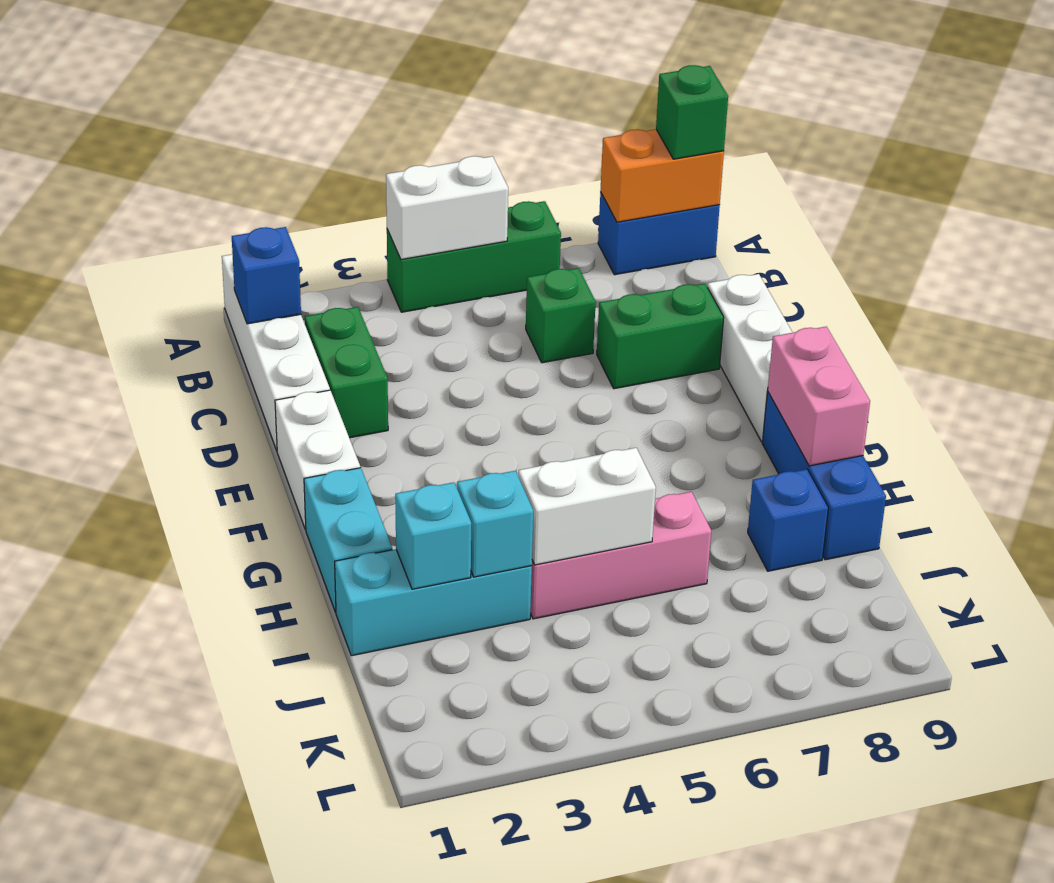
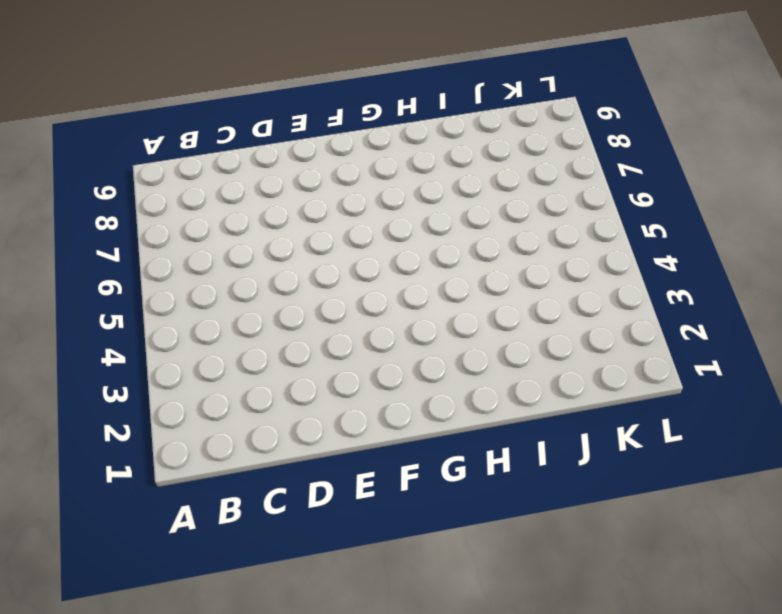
none -> white 1x4 brick [222,254,330,450]
none -> green 1x3 brick [387,201,561,312]
none -> blue 1x2 brick [598,192,720,275]

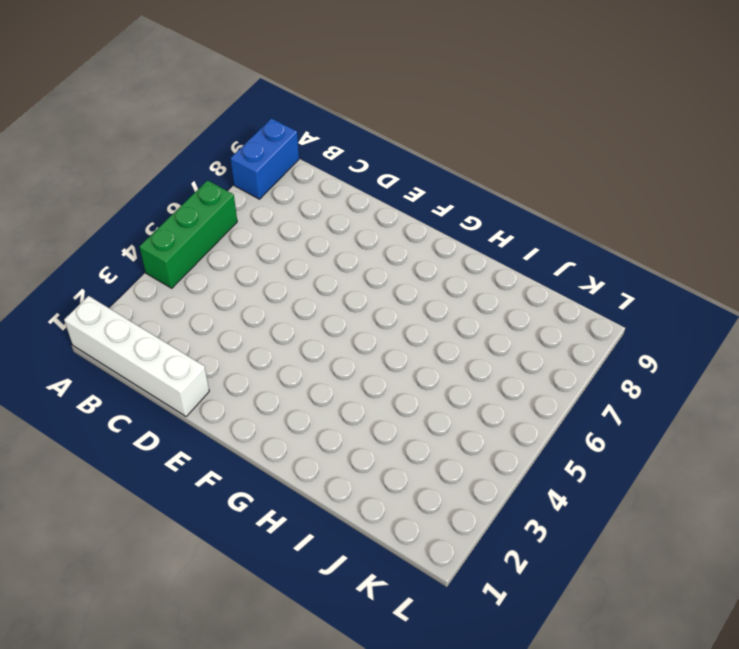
none -> green 1x2 brick [305,307,388,438]
none -> green 1x1 brick [526,268,596,363]
none -> green 1x2 brick [597,284,724,389]

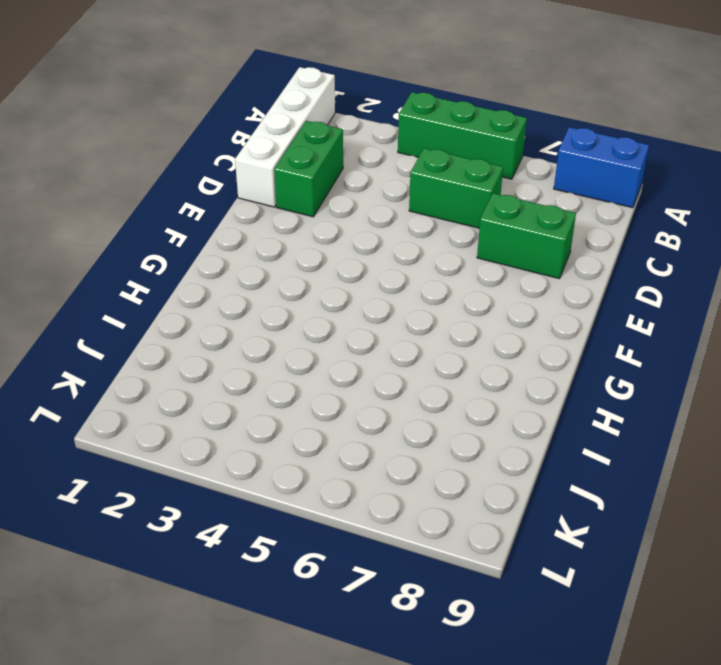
green 1x2 brick [409,148,503,228] -> green 1x1 brick [526,268,596,363]
none -> white 1x3 brick [708,274,793,442]
none -> white 1x2 brick [275,390,360,530]
none -> cyan 1x2 brick [304,468,392,612]

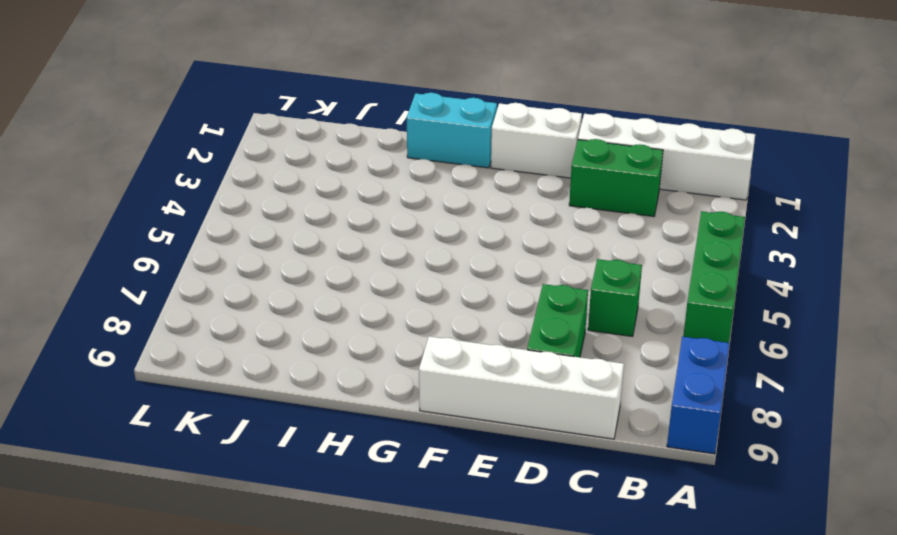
white 1x4 brick [419,336,624,439] -> white 1x3 brick [708,274,793,442]
none -> blue 1x3 brick [762,392,886,560]
none -> cyan 1x3 brick [335,549,532,656]
none -> pink 1x3 brick [530,492,711,619]

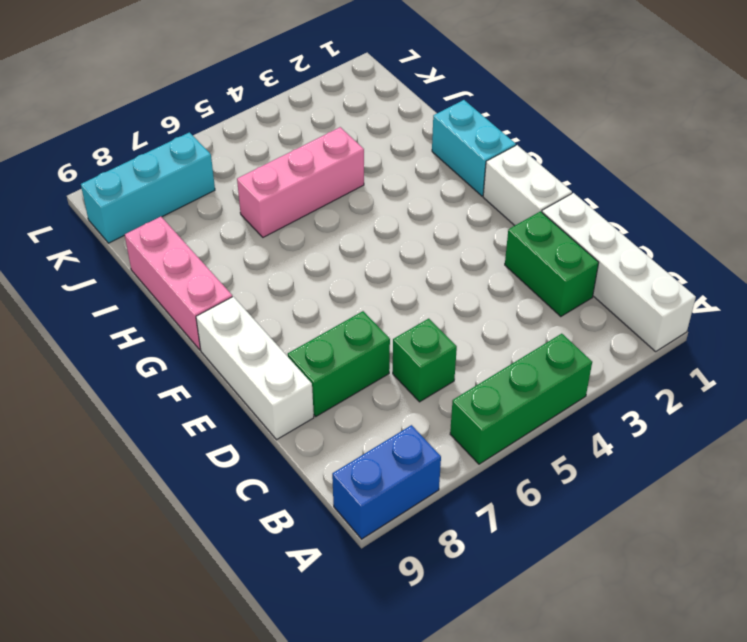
pink 1x3 brick [125,217,232,350] -> blue 1x3 brick [762,392,886,560]
cyan 1x3 brick [81,132,215,243] -> cyan 1x3 brick moved to [335,549,532,656]
none -> blue 1x1 brick [748,469,828,571]
none -> white 1x2 brick [386,156,508,260]
none -> orange 1x2 brick [600,129,724,222]

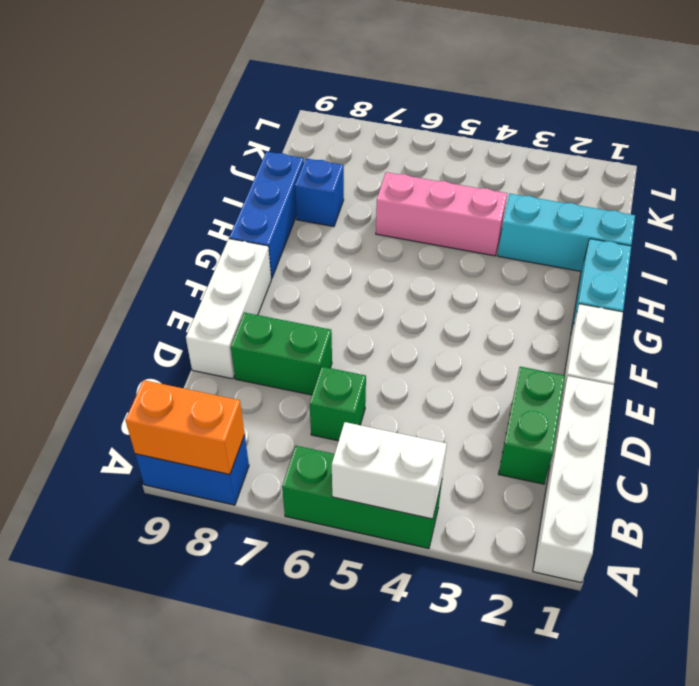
none -> blue 1x1 brick [232,227,301,324]
none -> pink 1x2 brick [768,327,870,466]
none -> cyan 1x1 brick [395,482,471,589]

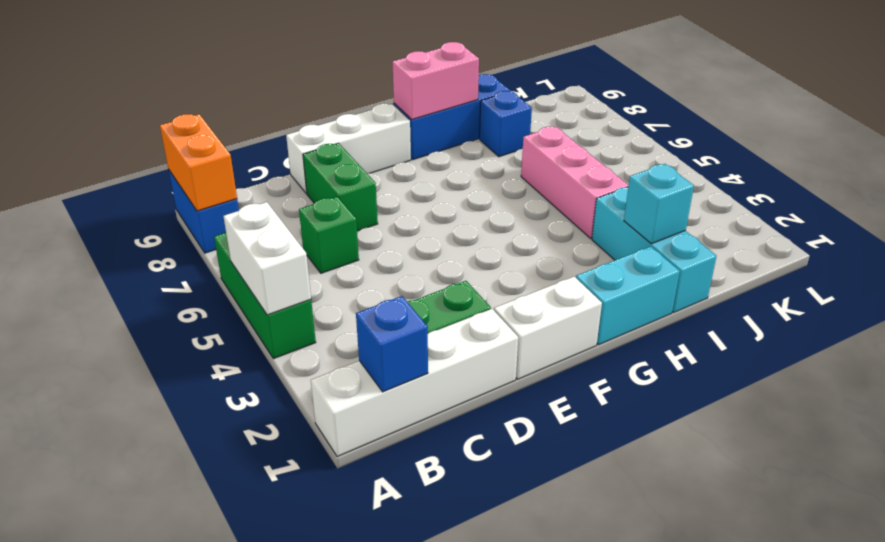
none -> cyan 1x1 brick [457,471,533,577]
none -> white 1x2 brick [518,448,656,565]
none -> green 1x1 brick [656,65,728,159]

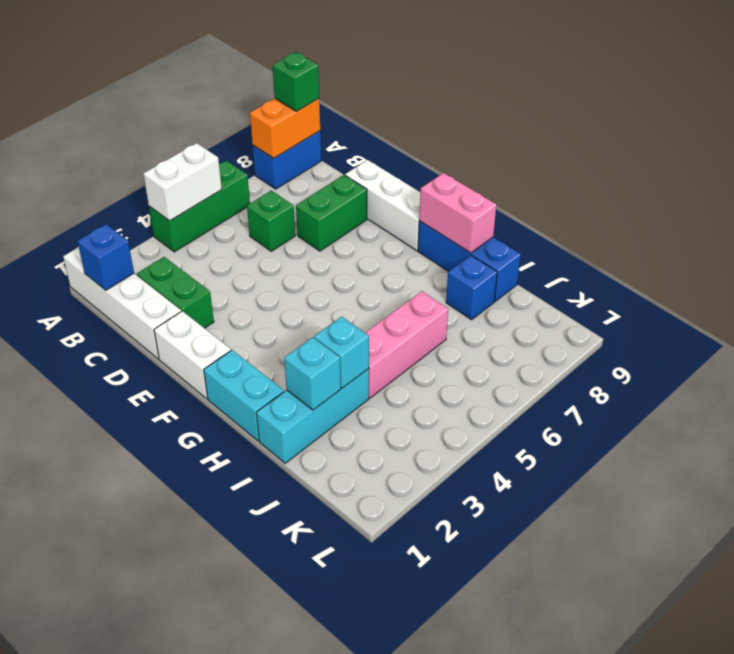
none -> white 1x2 brick [518,448,656,565]

